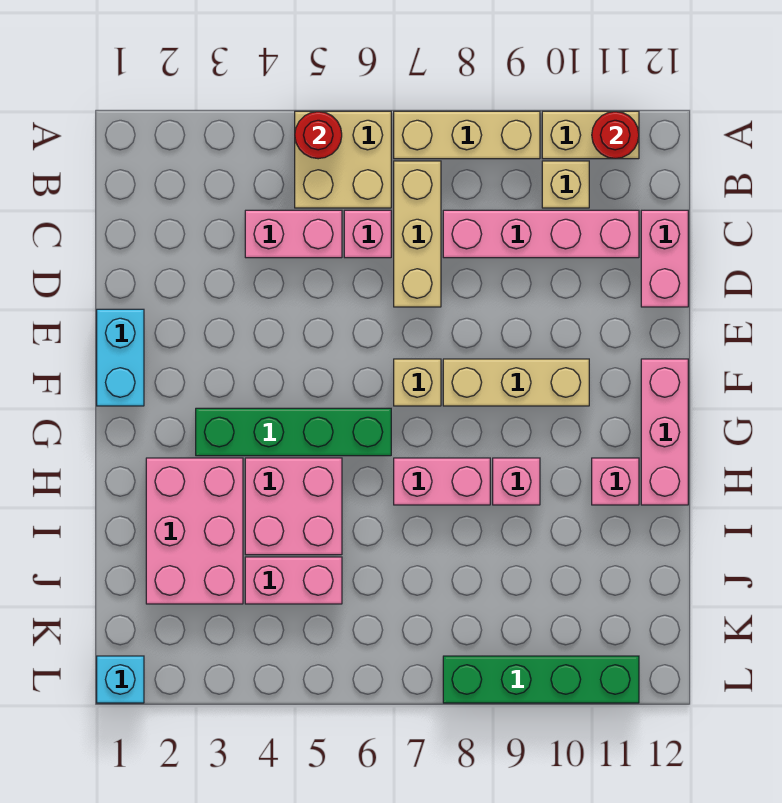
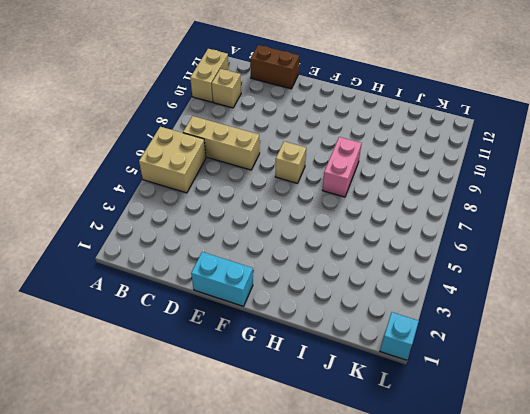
brown 1x2 brick [250,45,299,89] -> pink 1x2 brick [641,210,688,307]
none -> tan 1x3 brick [394,111,540,159]
none -> pink 1x2 brick [245,210,342,258]
none -> pink 1x1 brick [344,210,391,258]

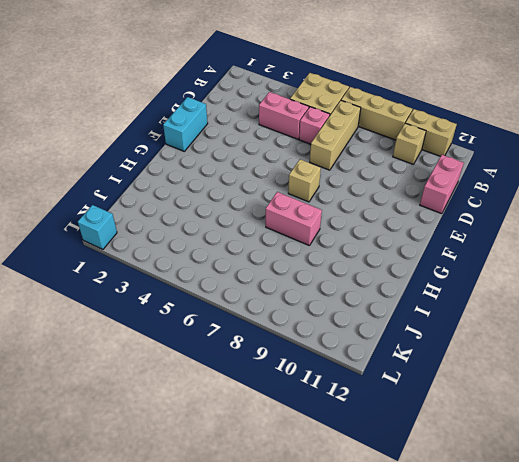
none -> pink 1x4 brick [443,210,639,258]
none -> tan 1x3 brick [443,359,589,406]
none -> pink 1x3 brick [641,359,688,505]

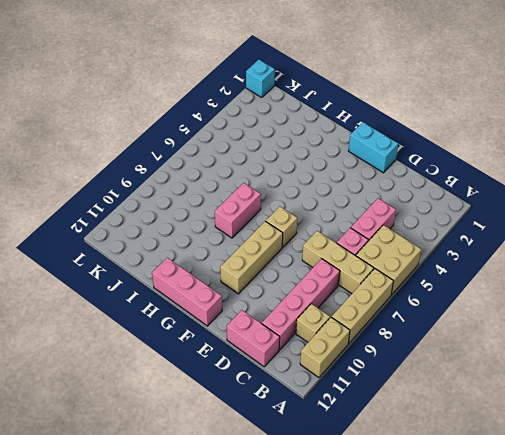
none -> green 1x4 brick [196,408,391,456]
none -> pink 2x3 brick [146,458,243,604]
none -> pink 2x2 brick [245,458,342,555]

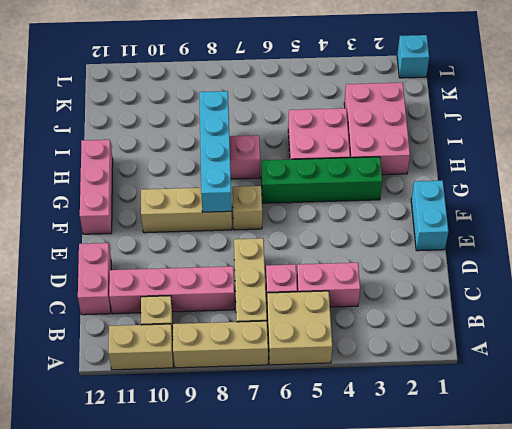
cyan 1x4 brick [199,91,232,212] -> none
none -> pink 1x1 brick [493,458,540,505]
none -> pink 1x1 brick [592,458,639,505]
none -> pink 1x2 brick [245,557,342,604]

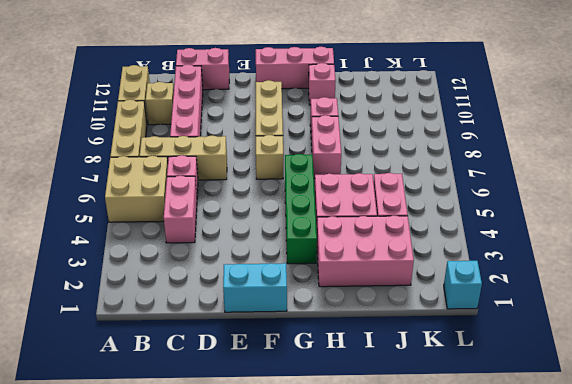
none -> green 1x4 brick [443,656,639,703]
none -> red 1x1 round brick [295,112,342,159]
none -> red 1x1 round brick [592,112,639,159]

